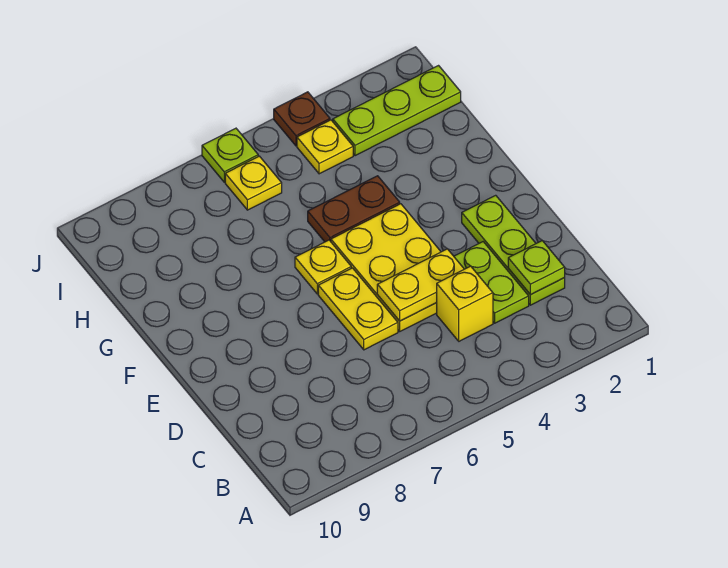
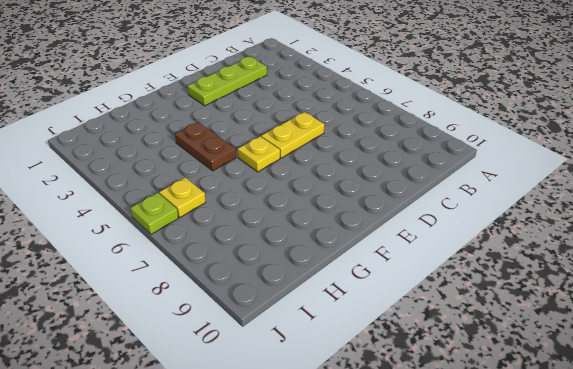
none -> lime 1x2 plate [454,242,529,323]
none -> yellow 1x1 brick [437,266,493,341]
none -> yellow 2x3 plate [331,204,441,331]

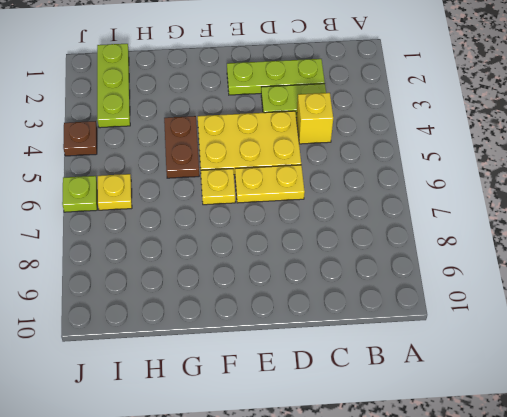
none -> yellow 1x1 plate [297,120,353,174]
none -> lime 1x1 plate [508,241,565,295]
none -> yellow 1x2 plate [377,249,464,321]

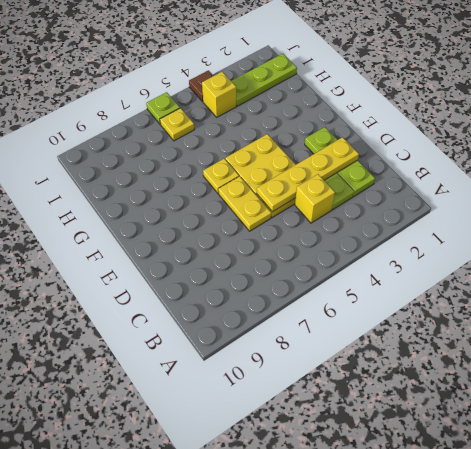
yellow 1x4 plate [257,137,359,212] -> yellow 1x2 plate [377,249,464,321]
yellow 1x1 brick [202,72,236,117] -> yellow 1x1 plate [297,120,353,174]
none -> brown 1x2 plate [308,176,400,242]
none -> lime 1x1 plate [508,241,565,295]

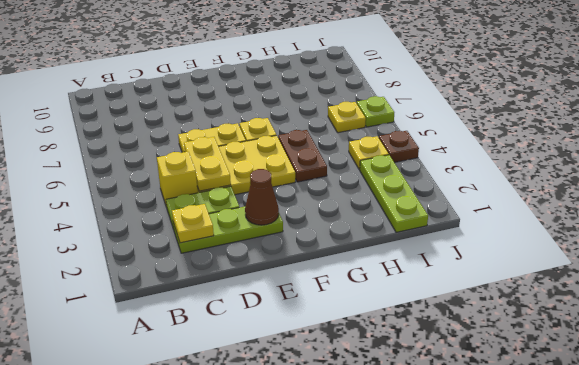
yellow 1x1 plate [172,204,214,243] -> lime 1x1 plate [508,241,565,295]
brown 1x1 cone [245,169,279,225] -> none

